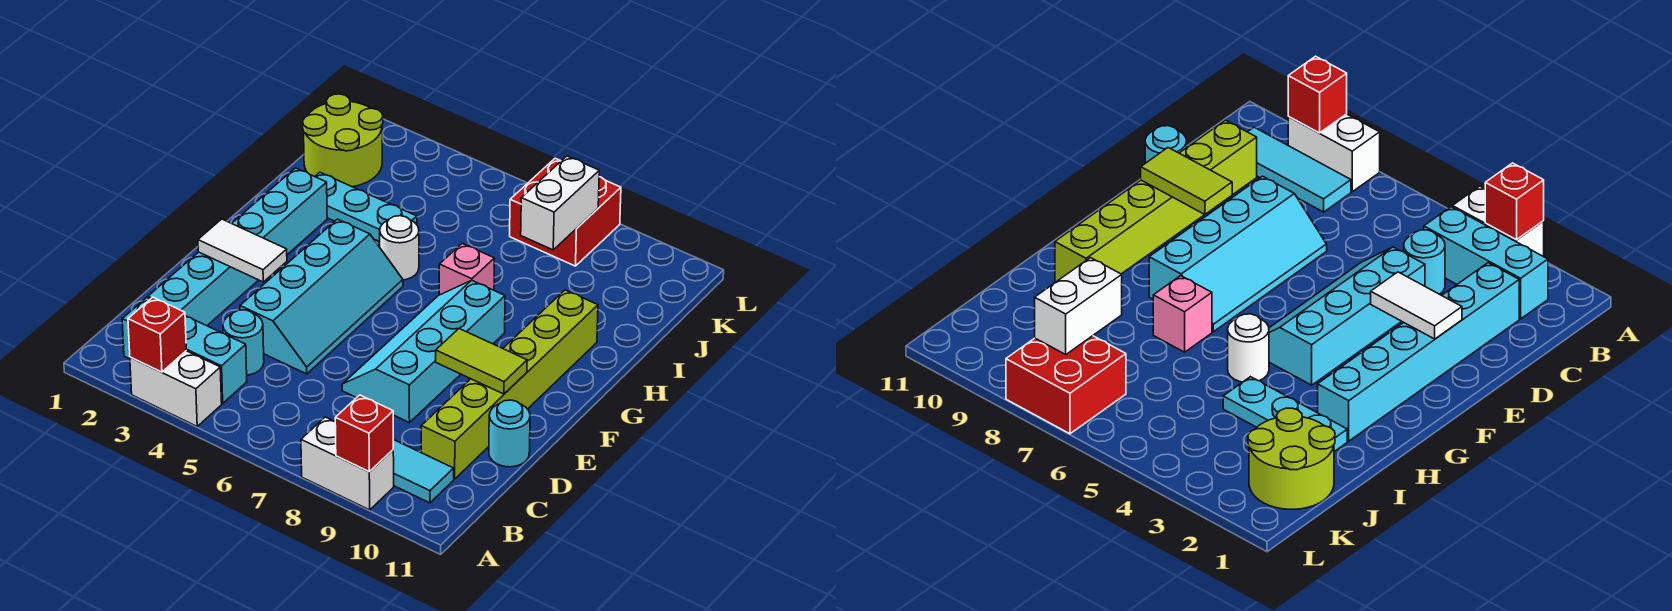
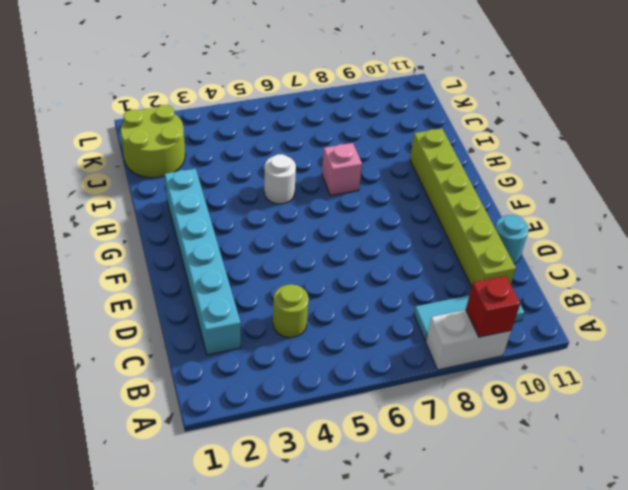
lime 1x1 round brick [273,284,308,338] -> cyan 1x1 round brick [223,310,264,375]
none -> white 1x2 brick [130,351,222,426]
none -> cyan 1x3 brick [122,297,247,403]
none -> cyan 2x4 slope [240,219,403,374]

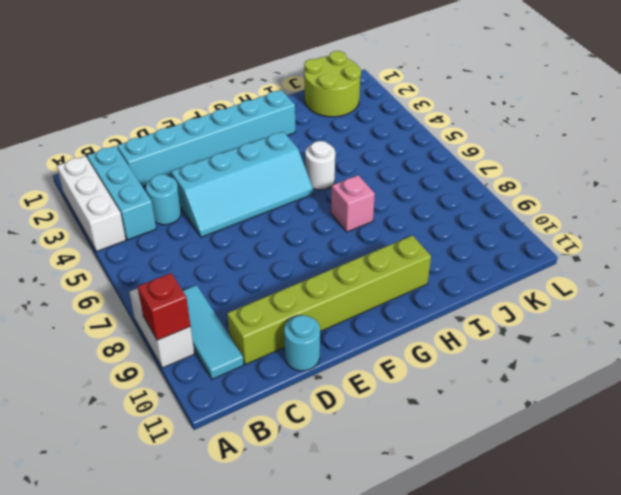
white 1x3 brick [57,156,126,251] -> white 1x2 brick [130,351,222,426]
none -> cyan 2x4 slope [342,280,505,423]
none -> cyan 1x3 plate [315,172,417,242]
none -> red 2x2 brick [510,158,621,266]

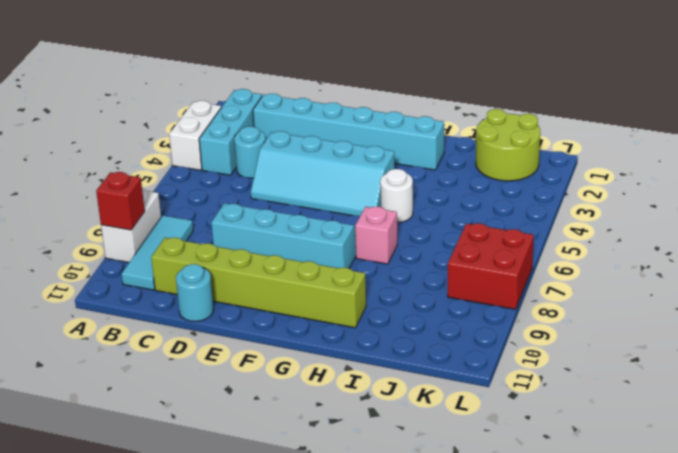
none -> cyan 1x3 plate [315,172,417,242]
none -> red 1x1 brick [128,297,186,372]
none -> white 1x2 tile [198,219,287,282]

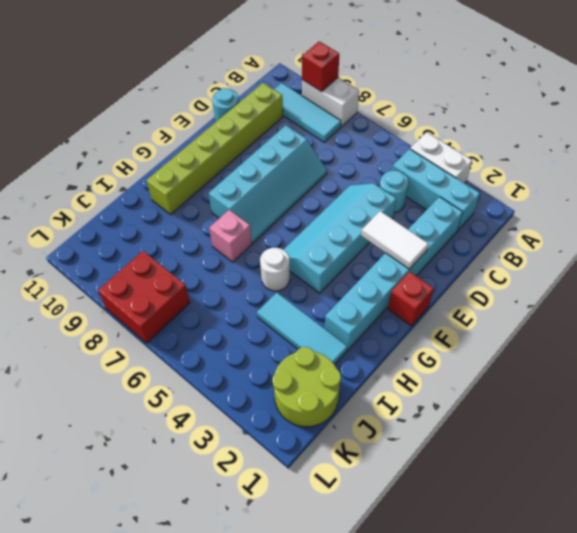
red 1x1 brick [388,272,434,326] -> red 1x1 brick moved to [128,297,186,372]
cyan 1x3 tile [257,293,347,365] -> cyan 1x3 plate [315,172,417,242]
none -> lime 1x2 tile [436,329,527,394]
none -> white 1x2 brick [521,156,599,250]

